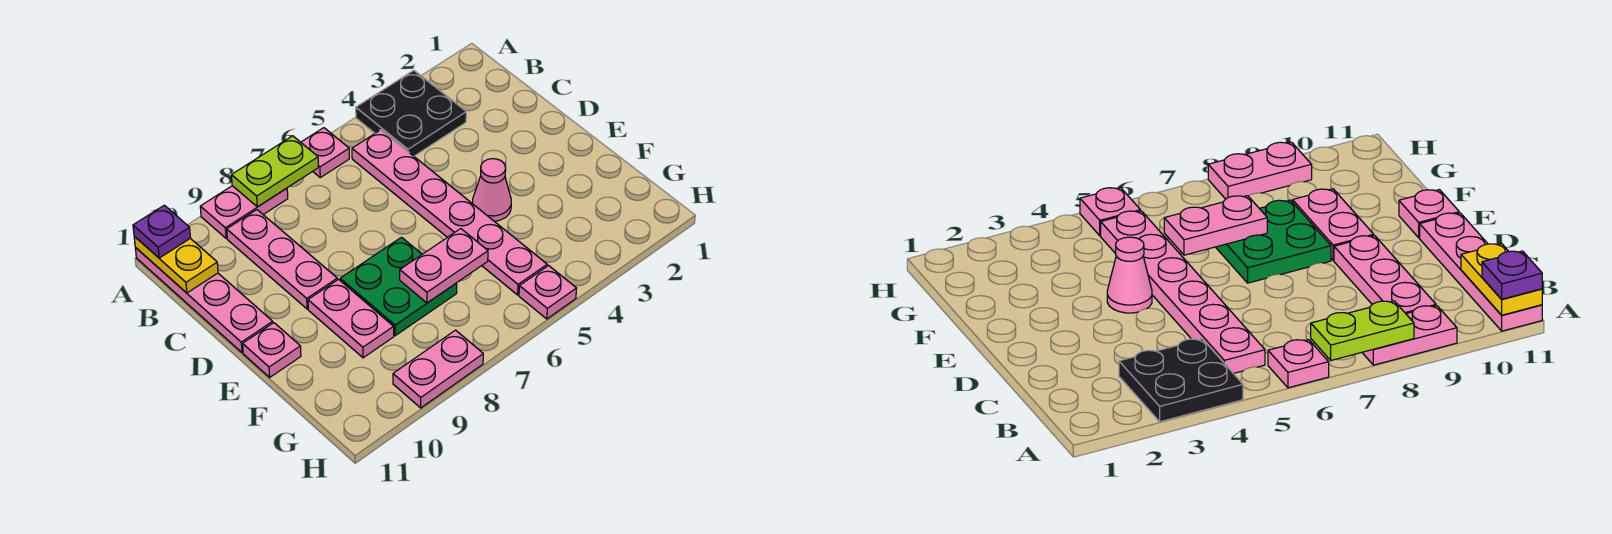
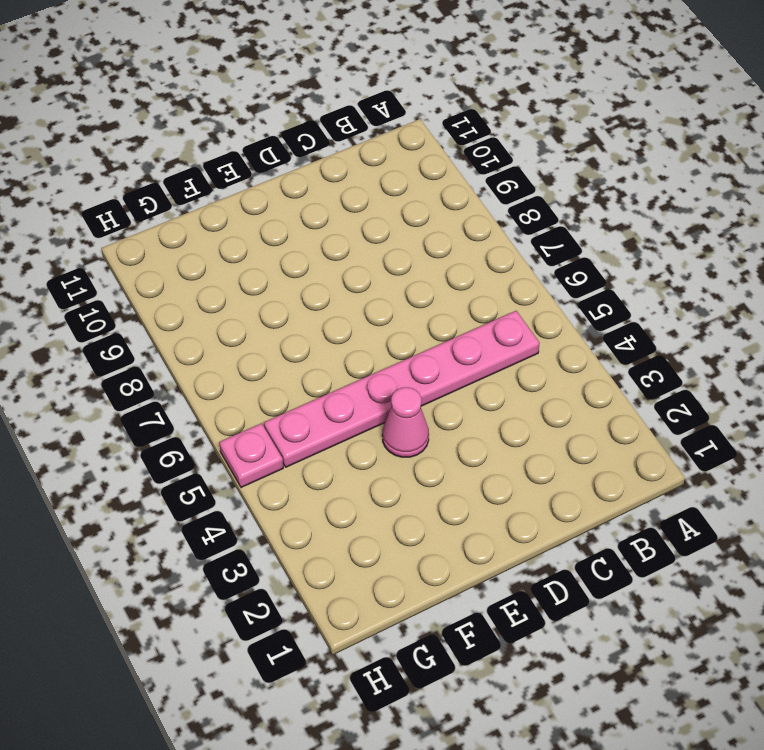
none -> black 2x2 plate [356,70,466,156]
none -> pink 1x1 plate [301,128,349,177]
none -> pink 1x2 plate [200,186,288,238]

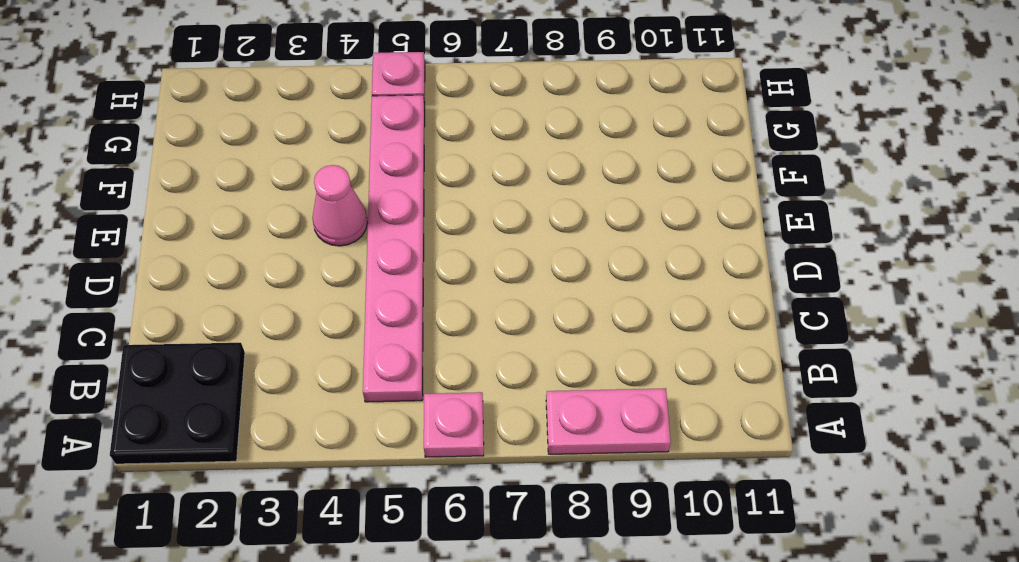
black 2x2 plate [110,343,245,464] -> black 2x2 plate moved to [356,70,466,156]
none -> pink 1x4 plate [135,248,273,353]
none -> pink 1x3 plate [227,210,337,309]
none -> green 2x2 plate [340,237,457,336]

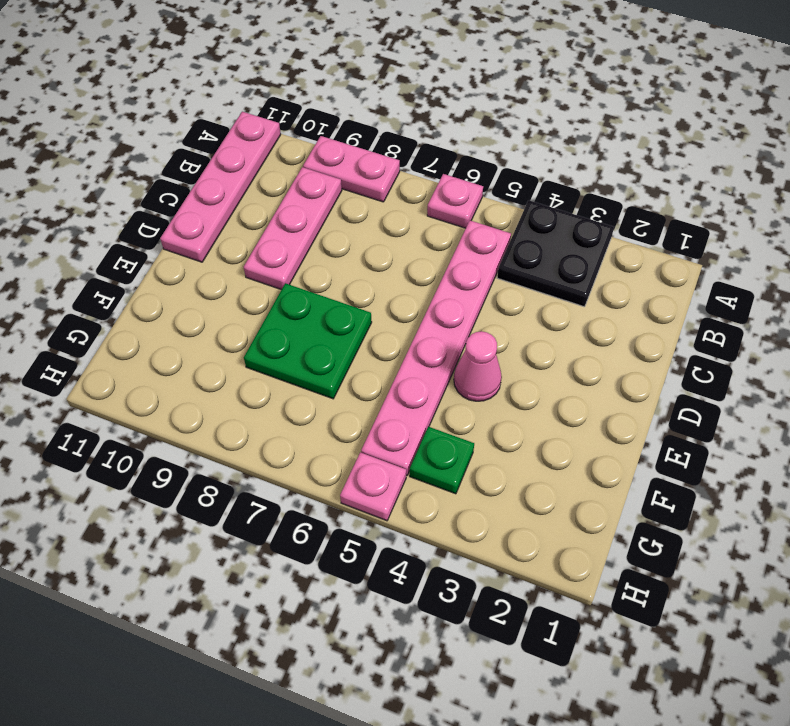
green 1x1 plate [410,427,474,494] -> none
none -> pink 1x2 plate [308,279,394,358]
none -> pink 1x1 plate [243,323,301,377]
none -> pink 1x2 plate [393,330,483,408]

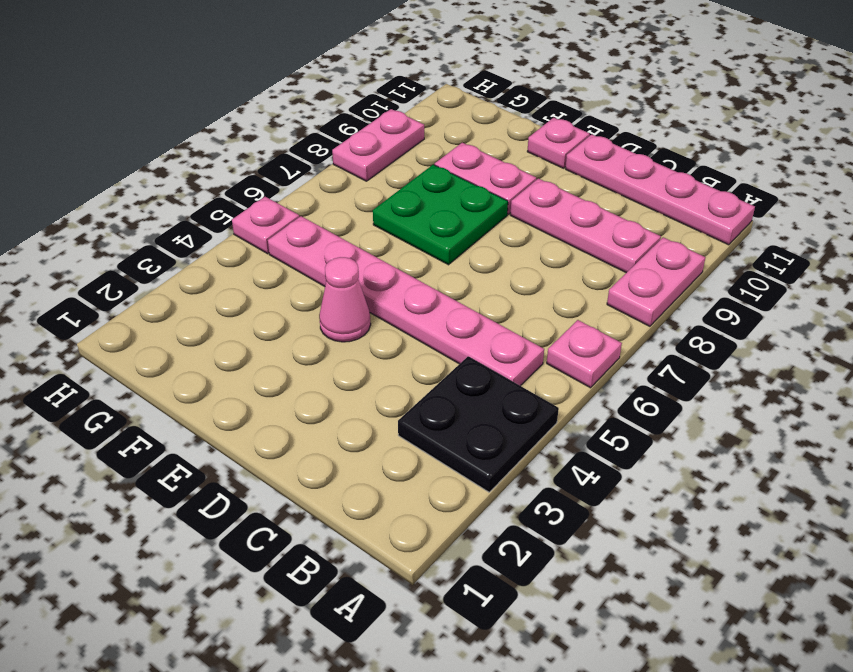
none -> lime 1x2 plate [231,136,318,207]
none -> yellow 1x2 plate [134,237,218,293]
none -> pink 1x2 plate [400,229,488,303]

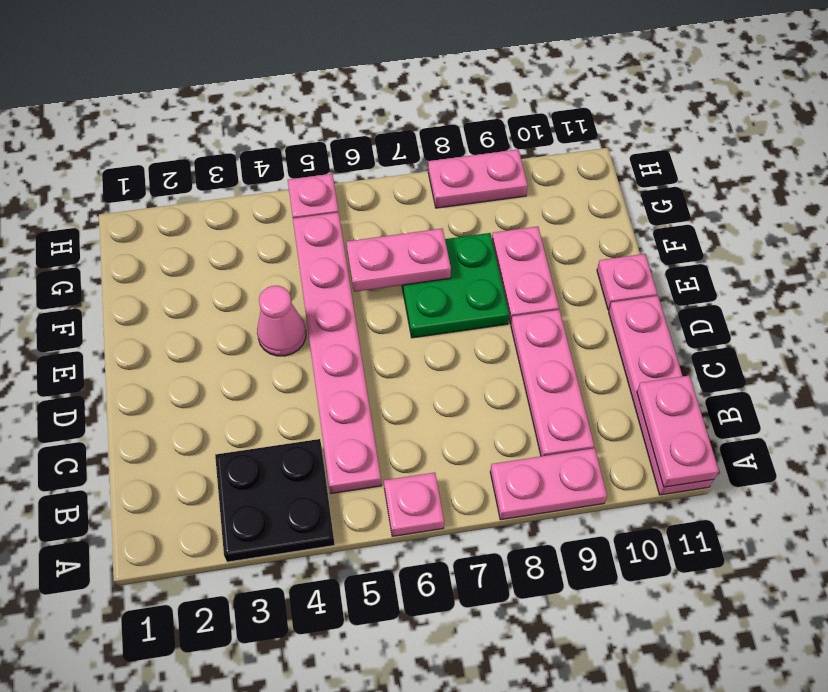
pink 1x2 plate [637,376,719,487] -> yellow 1x2 plate [134,237,218,293]
none -> lime 1x2 plate [231,136,318,207]
none -> purple 1x1 plate [133,205,190,258]

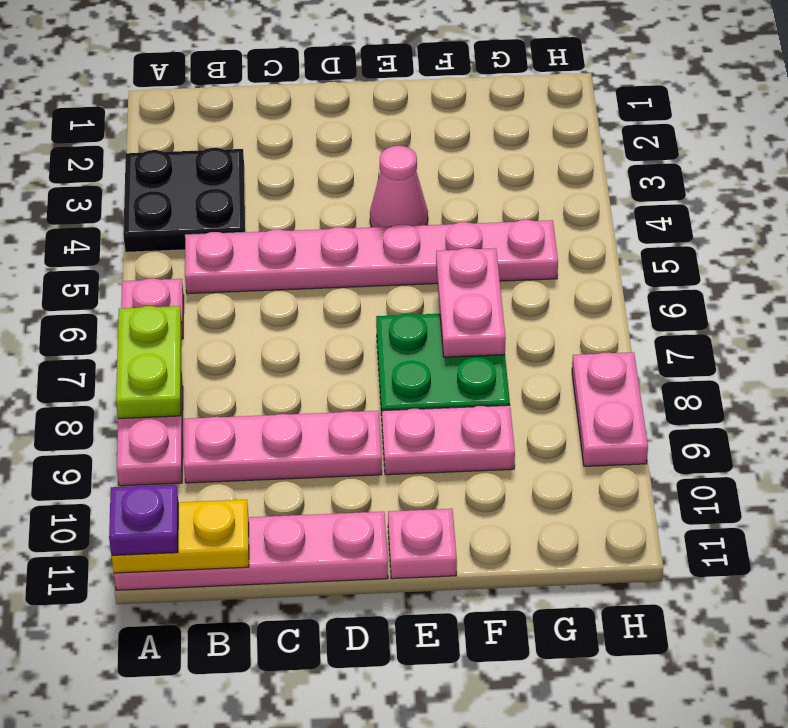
none -> pink 1x1 plate [519,266,577,319]

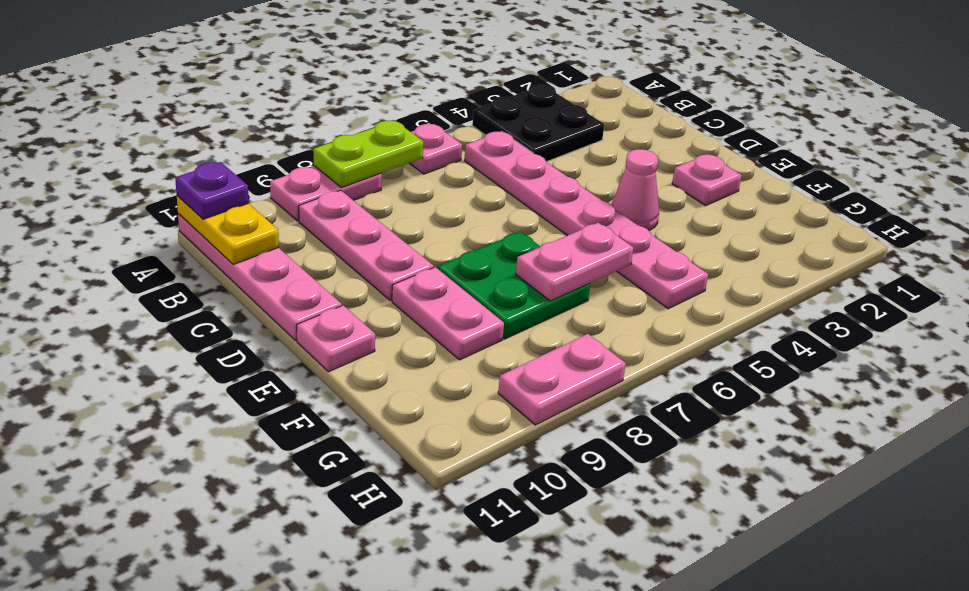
pink 1x1 plate [672,154,742,206] -> pink 1x1 plate moved to [519,266,577,319]

